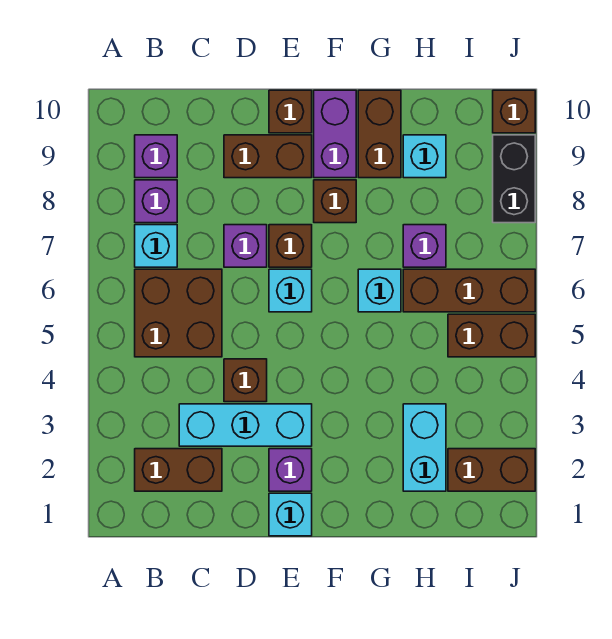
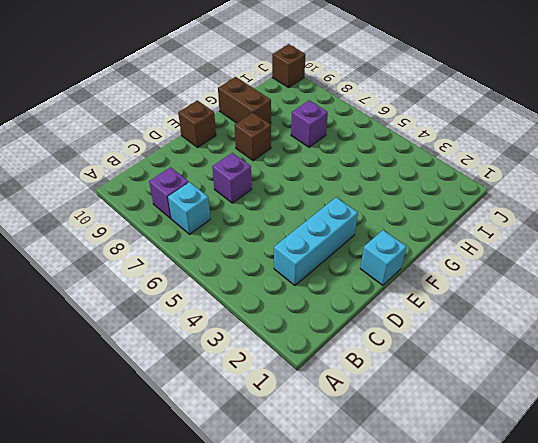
none -> brown 1x2 brick [135,449,222,491]
none -> brown 2x2 brick [135,269,222,357]
none -> purple 1x1 brick [135,135,177,178]

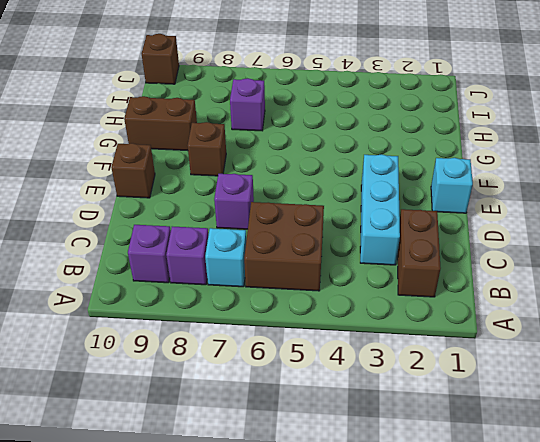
none -> brown 1x1 brick [224,359,267,402]
none -> brown 1x2 brick [224,135,312,178]
none -> purple 1x1 brick [269,449,312,491]

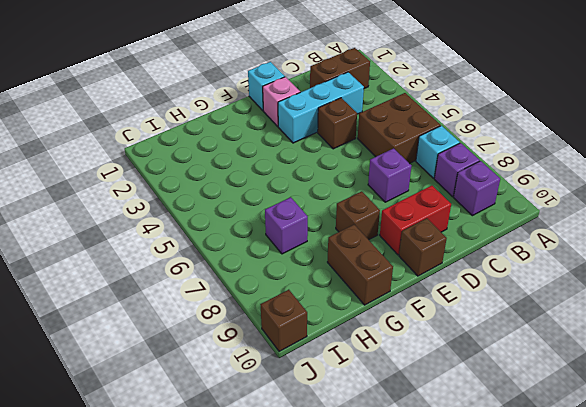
red 1x2 brick [380,186,451,255] -> brown 1x2 brick [224,135,312,178]
pink 1x1 brick [263,77,300,126] -> purple 1x1 brick [269,449,312,491]
none -> cyan 1x1 brick [269,269,312,312]
none -> brown 1x1 brick [269,225,312,267]
none -> purple 1x2 brick [314,90,356,178]

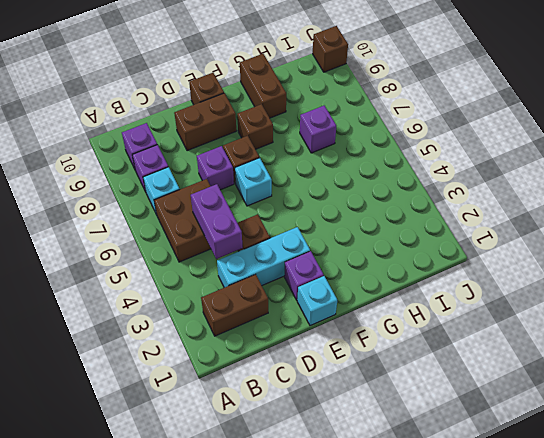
purple 1x2 brick [191,184,243,259] -> purple 1x2 brick moved to [314,90,356,178]
none -> cyan 1x1 brick [358,269,401,312]
none -> cyan 1x2 brick [403,404,446,491]
none -> brown 1x3 brick [403,269,535,312]

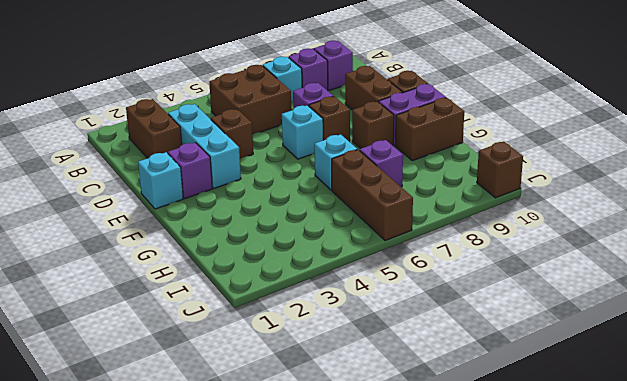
none -> cyan 1x2 brick [403,404,446,491]
none -> cyan 1x1 brick [403,135,446,178]
none -> brown 1x2 brick [448,449,535,491]

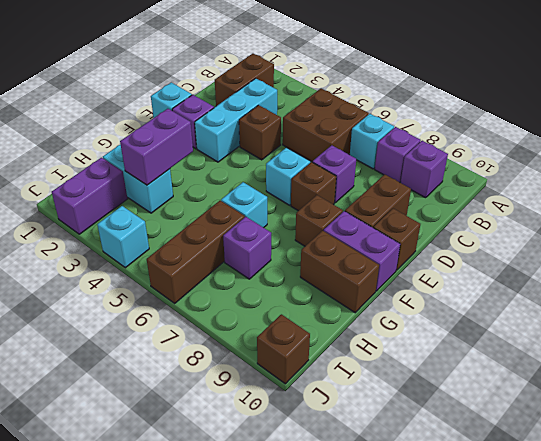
purple 1x2 brick [120,109,193,185] -> none
purple 1x2 brick [52,158,127,234] -> brown 1x2 brick [448,449,535,491]
cyan 1x1 brick [97,206,149,268] -> cyan 1x1 brick moved to [403,135,446,178]
none -> brown 1x2 brick [448,314,535,357]
none -> black 1x2 brick [493,135,535,223]

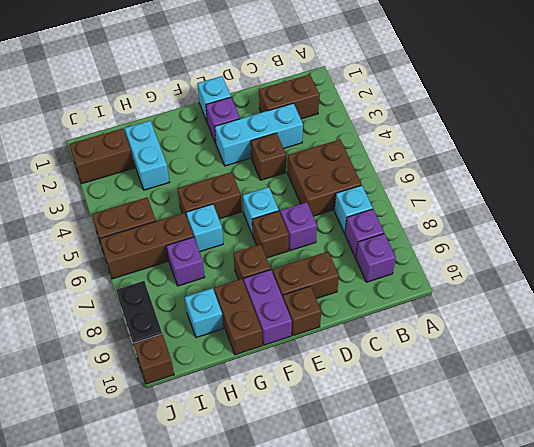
brown 1x2 brick [177,172,242,219] -> none

